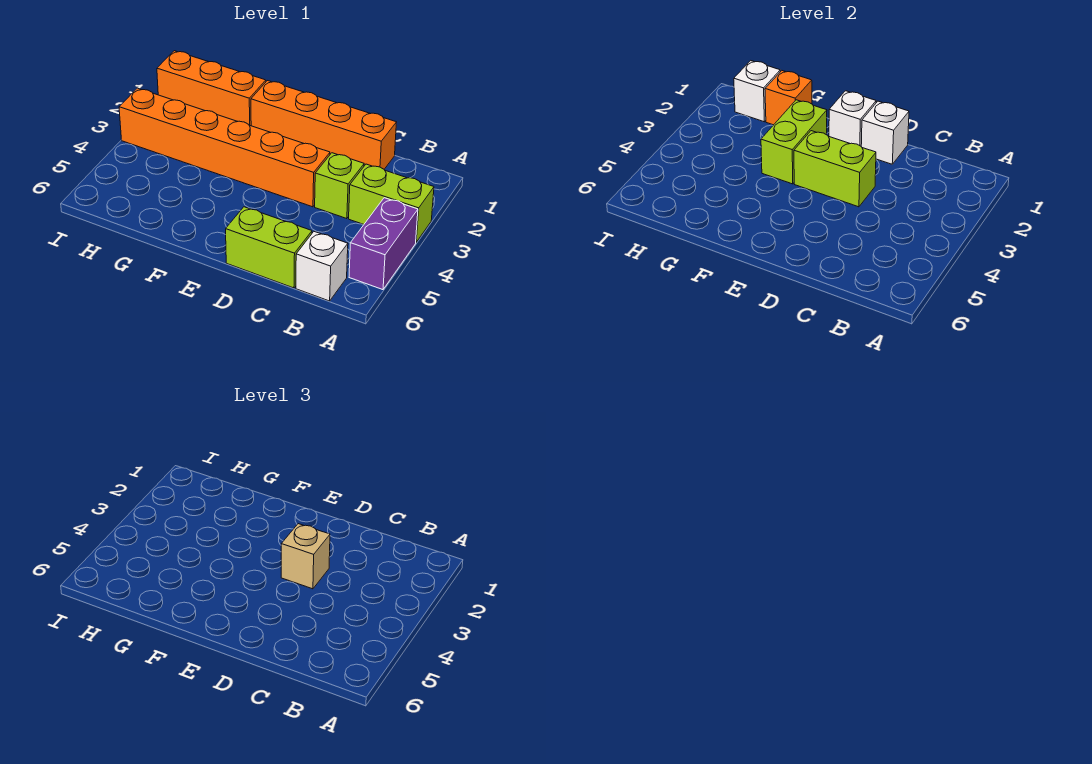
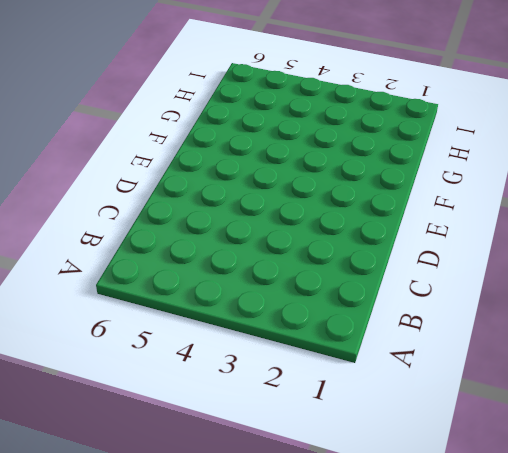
none -> lime 1x2 brick [349,164,434,242]
none -> purple 1x2 brick [349,198,418,290]
none -> white 1x1 brick [296,232,348,301]

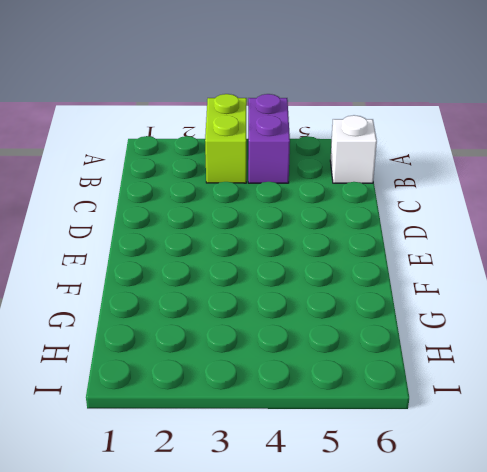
purple 1x2 brick [248,94,290,183] -> purple 1x2 brick turned to [349,198,418,290]
none -> orange 1x4 brick [251,81,397,169]
none -> lime 1x1 brick [315,153,364,219]
none -> lime 1x2 brick [226,207,312,288]

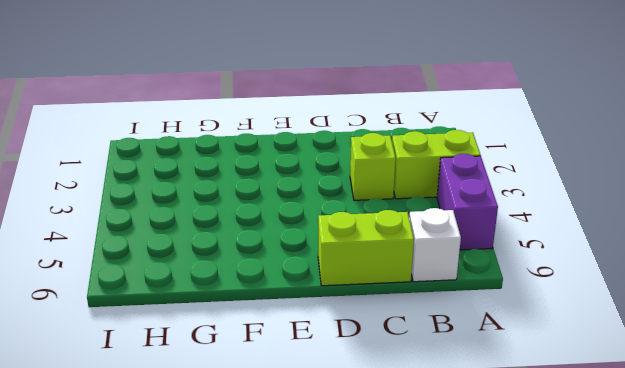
none -> orange 1x4 brick [251,81,397,169]
none -> orange 1x6 brick [119,88,330,207]
none -> orange 1x3 brick [157,51,266,126]

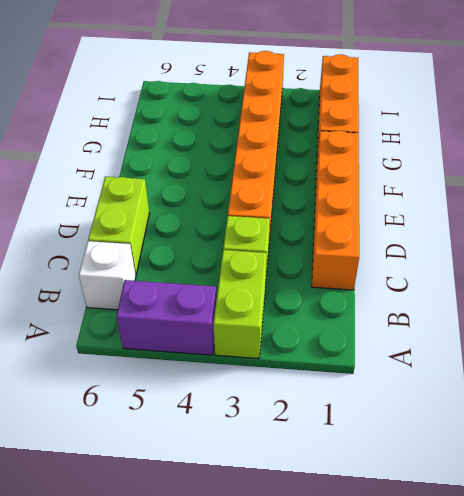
none -> white 1x1 brick [861,101,909,164]
none -> lime 1x2 brick [794,131,876,207]
none -> white 1x1 brick [829,91,876,146]

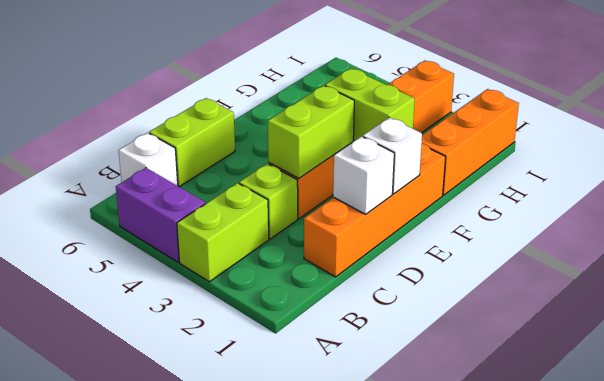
none -> orange 1x1 brick [765,71,812,125]
none -> white 1x1 brick [734,61,780,122]
none -> tan 1x1 brick [281,524,330,589]

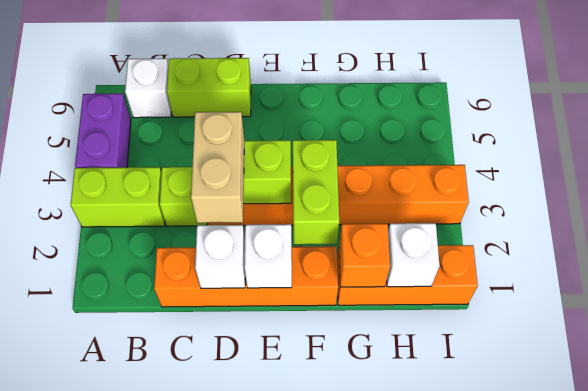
tan 1x2 brick [191,112,244,223] -> tan 1x1 brick [281,524,330,589]

